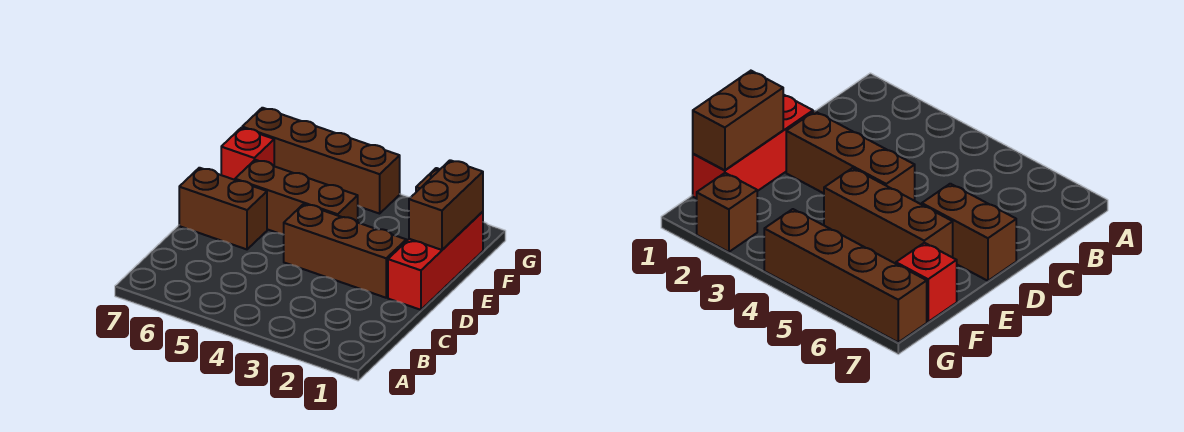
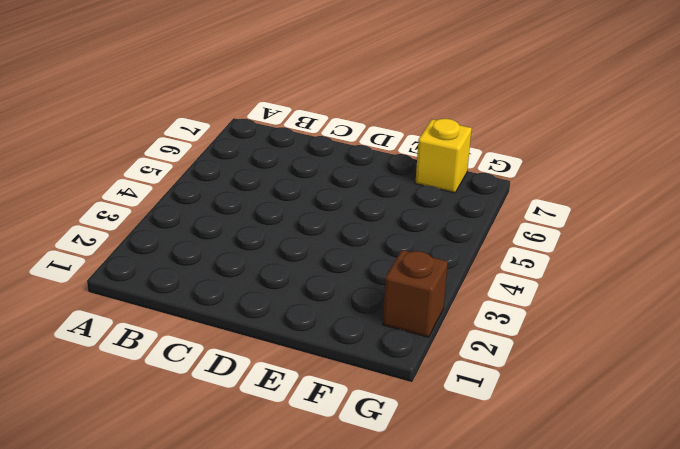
yellow 1x1 brick [415,119,472,193] -> red 1x1 brick [221,128,274,180]
none -> red 1x3 brick [388,212,483,310]
none -> brown 1x3 brick [284,204,406,298]

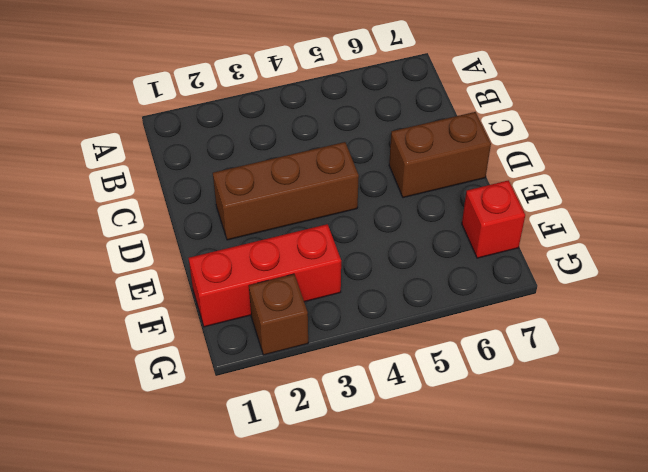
red 1x3 brick [189,224,341,327] -> red 1x3 brick turned to [388,212,483,310]
none -> brown 1x3 brick [235,160,358,235]
none -> brown 1x4 brick [242,108,400,214]

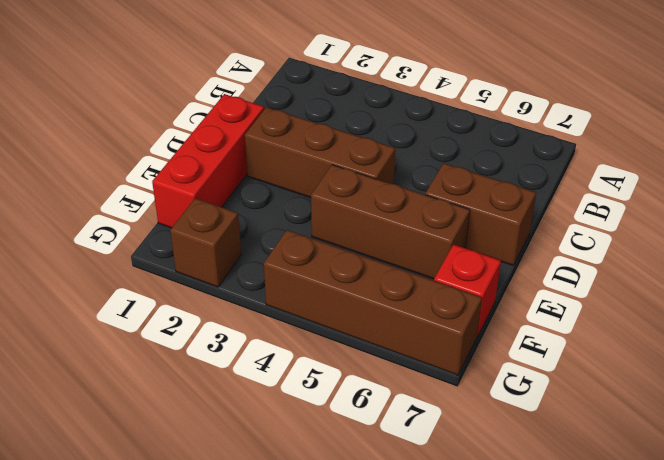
none -> brown 1x2 brick [409,160,483,250]

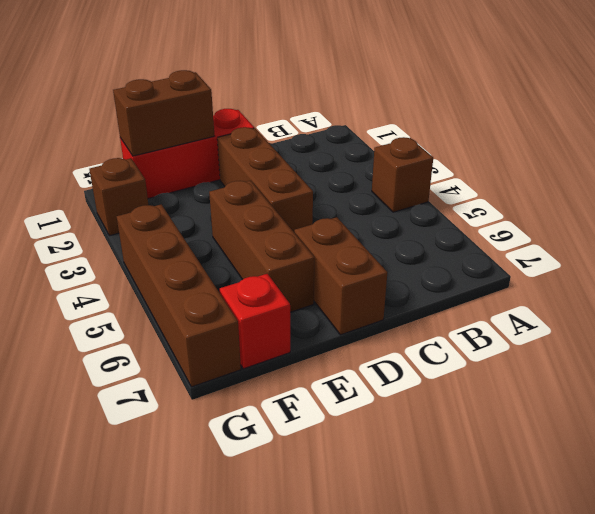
brown 1x1 brick [372,137,433,212] -> none

